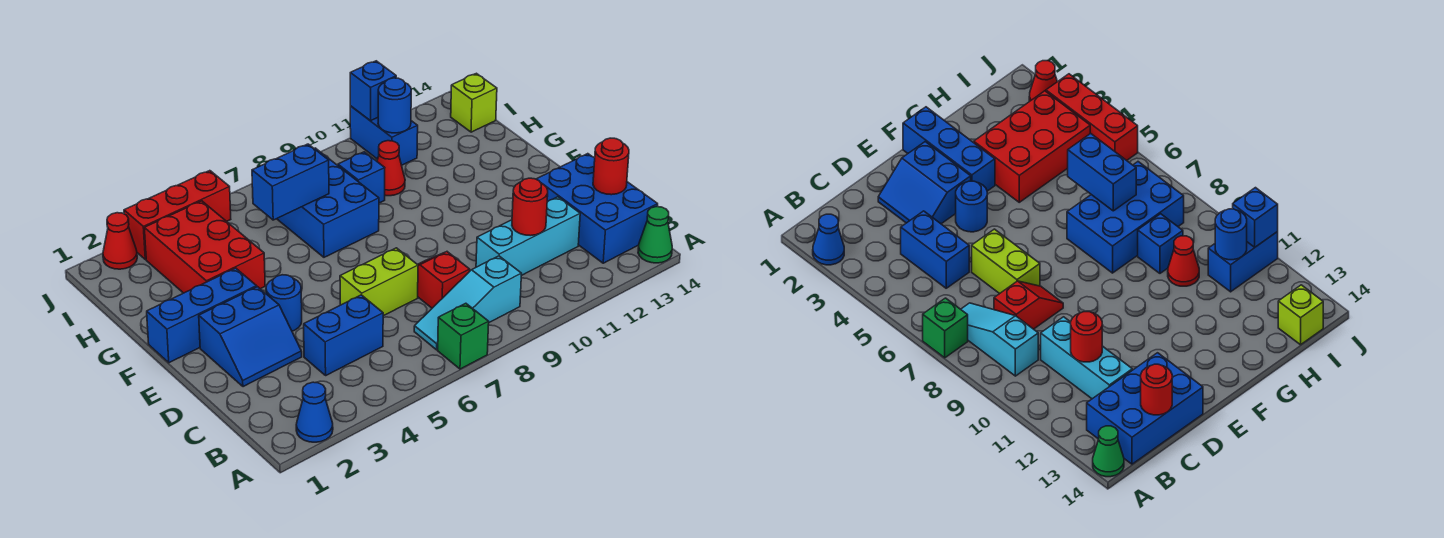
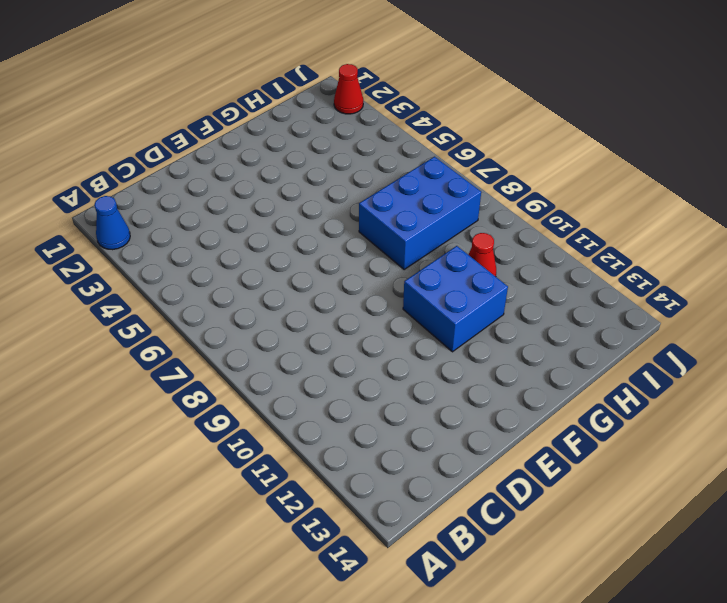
blue 2x2 brick [403,246,508,352] -> none
none -> green 1x1 brick [438,303,489,369]
none -> green 1x1 cone [638,207,672,263]
none -> cyan 1x3 slope [414,256,521,350]

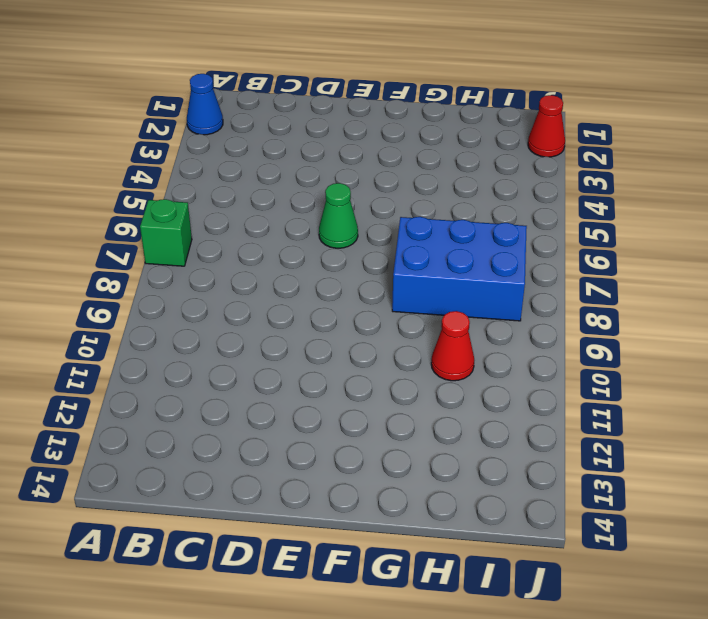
green 1x1 cone [319,183,358,248] -> green 1x1 cone moved to [638,207,672,263]
none -> cyan 1x3 slope [414,256,521,350]
none -> blue 2x3 brick [537,154,658,263]
none -> blue 1x2 brick [304,295,383,375]

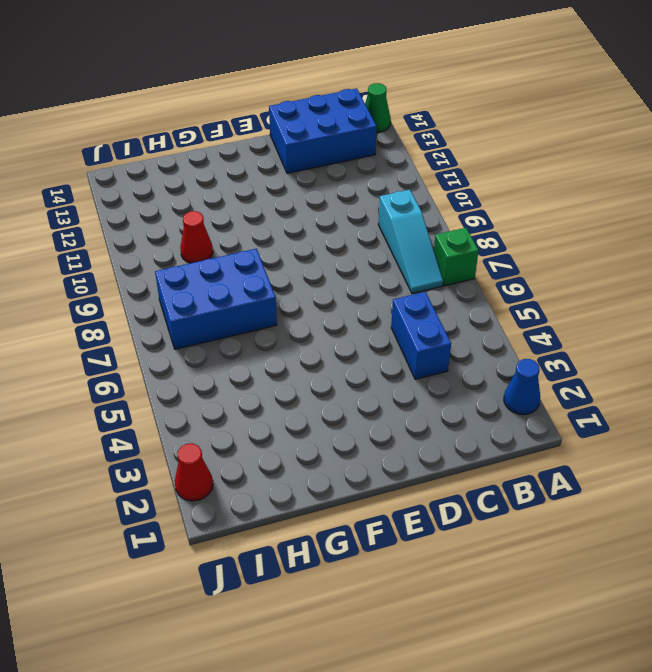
none -> red 1x2 slope [417,252,470,308]
none -> cyan 1x3 brick [476,197,580,276]
none -> blue 2x2 slope [199,287,302,387]

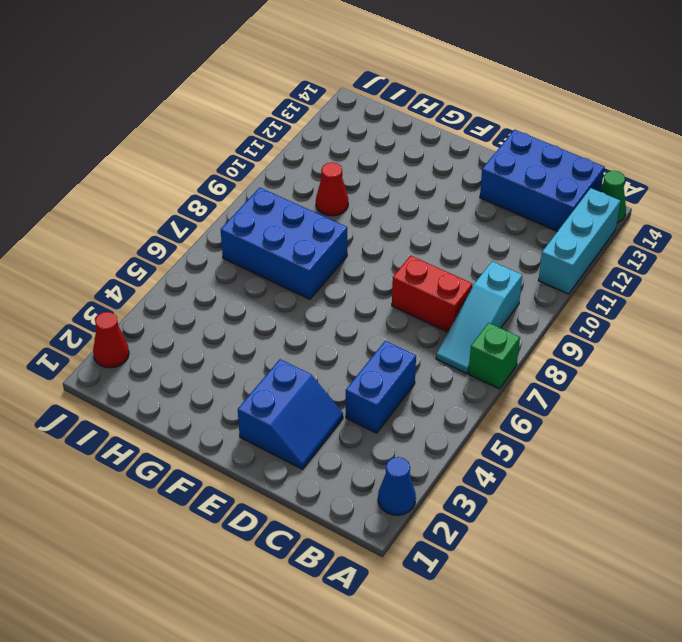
cyan 1x3 brick [538,188,621,294] -> cyan 1x3 brick moved to [476,197,580,276]
red 1x2 brick [392,256,472,332] -> red 1x2 slope [417,252,470,308]
none -> lime 1x2 brick [340,248,418,316]
none -> blue 1x1 round brick [266,275,302,331]
none -> blue 1x3 brick [147,268,257,363]

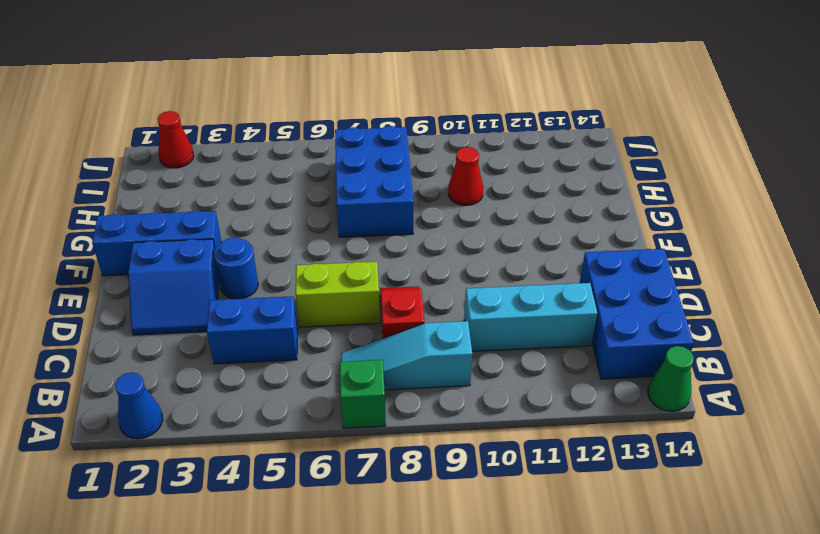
none -> red 2x3 brick [144,201,265,293]
none -> blue 1x1 brick [338,152,385,203]
none -> blue 1x2 brick [350,106,418,165]

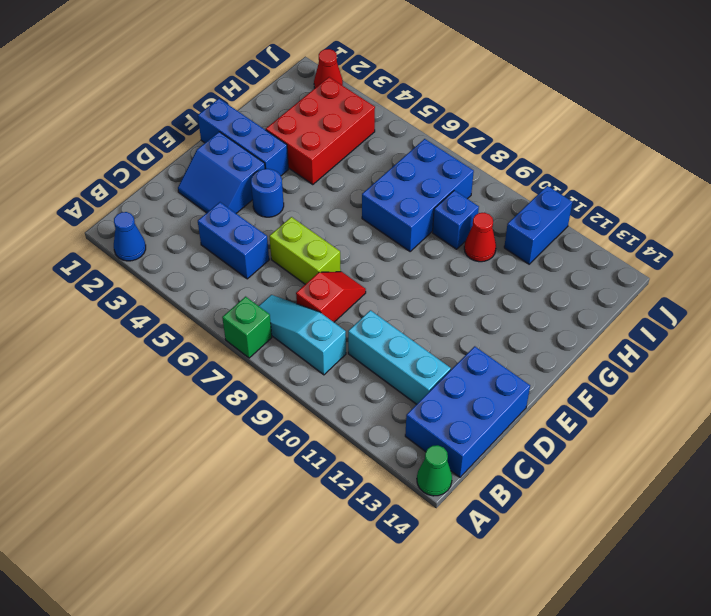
none -> lime 1x1 brick [451,73,497,132]
none -> red 1x3 brick [124,171,231,260]
none -> red 1x1 round brick [512,178,548,236]

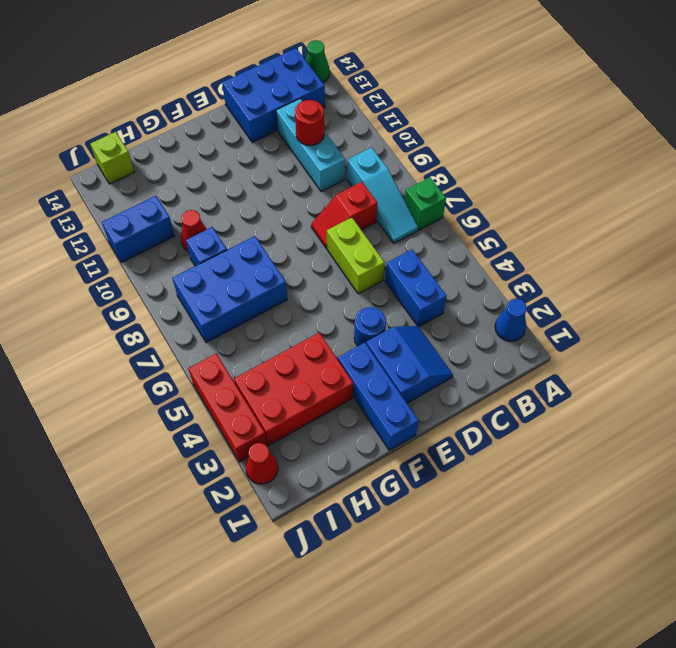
none -> red 1x1 round brick [593,138,629,195]
none -> blue 1x2 brick [252,144,329,220]
none -> blue 1x1 round brick [378,78,411,133]

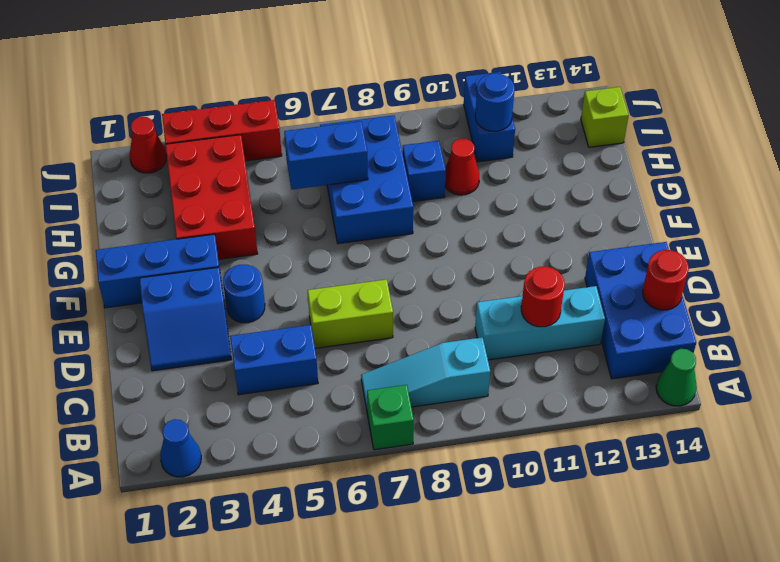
none -> red 1x2 slope [417,252,470,308]
none -> blue 1x1 brick [350,61,396,121]

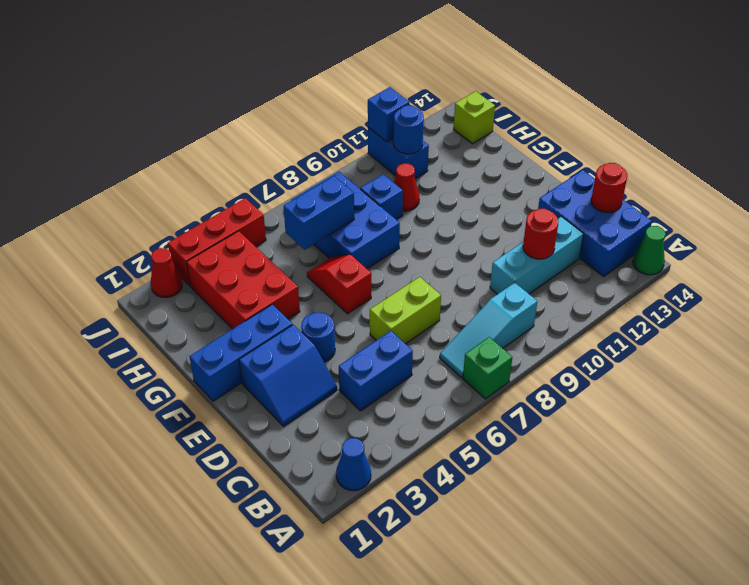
red 1x2 slope [307,254,371,314] -> red 1x2 slope moved to [417,252,470,308]

